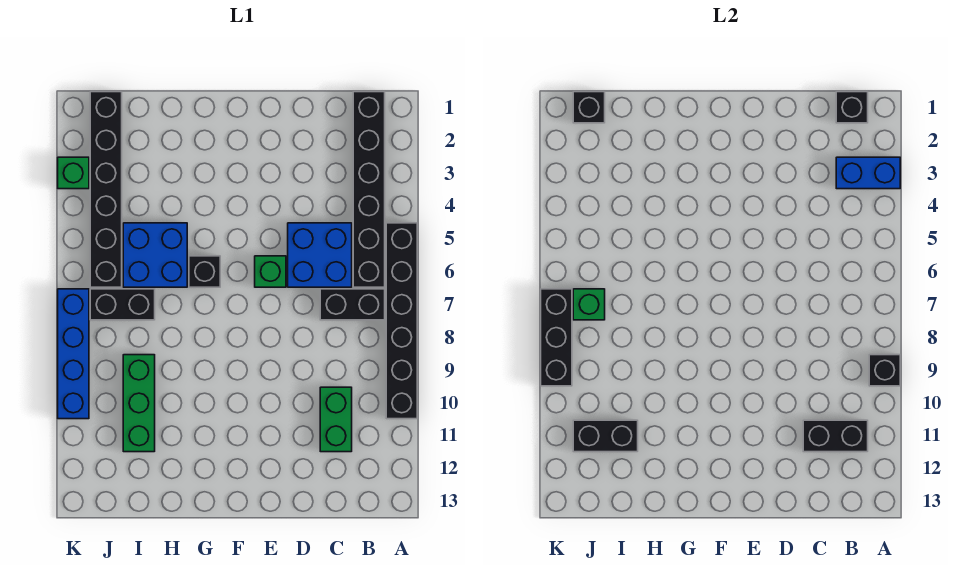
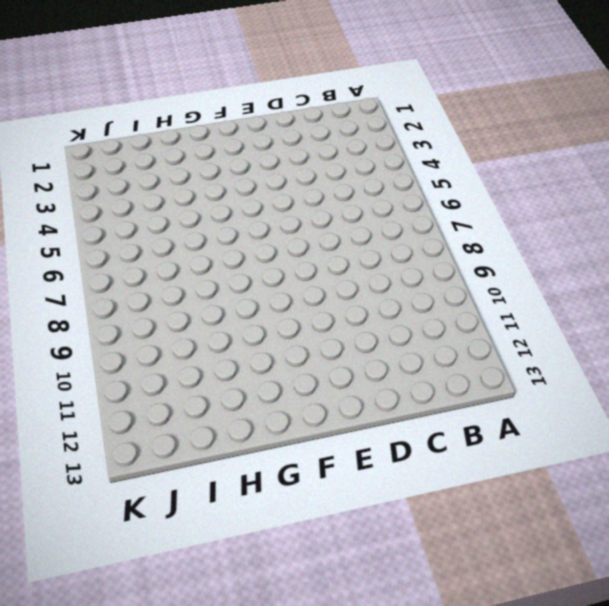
none -> black 1x6 brick [386,223,417,419]
none -> black 1x6 brick [353,92,385,287]
none -> black 1x2 brick [320,289,385,320]

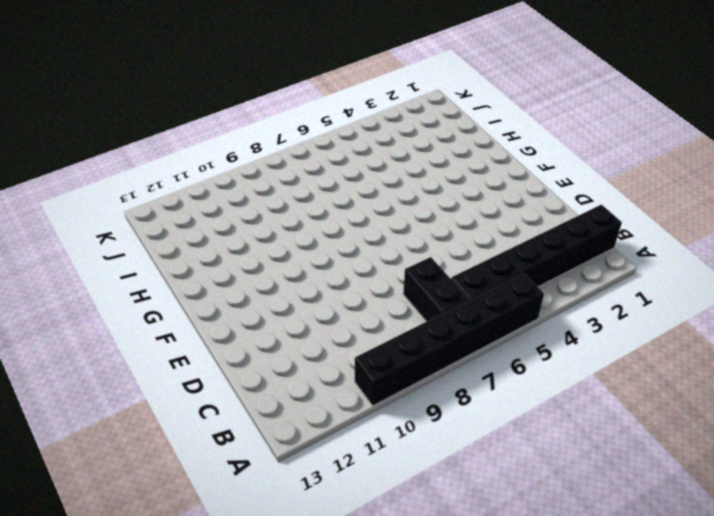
none -> blue 2x2 brick [288,223,352,287]
none -> green 1x2 brick [320,387,352,452]
none -> green 1x1 brick [255,256,286,287]

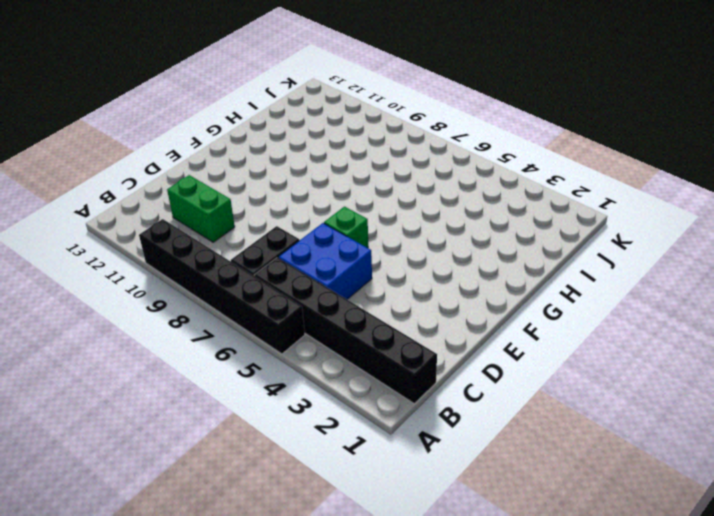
none -> black 1x1 brick [189,256,220,287]
none -> blue 2x2 brick [123,223,187,287]
none -> black 1x2 brick [90,289,155,320]

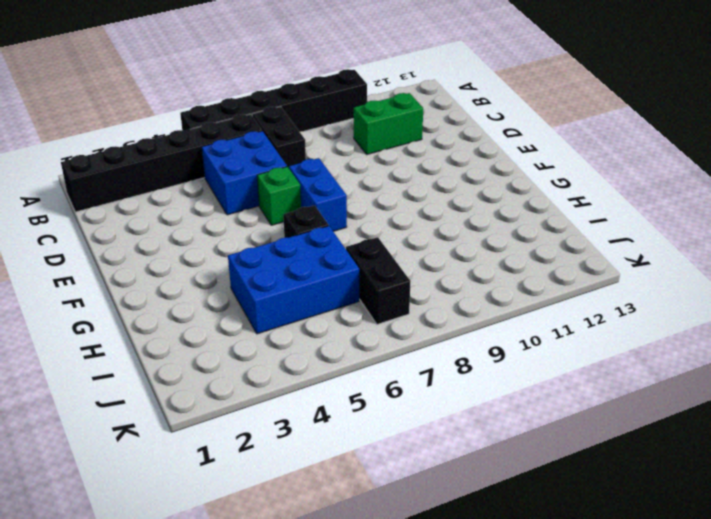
blue 1x2 brick [289,158,347,231] -> blue 1x2 brick moved to [836,157,900,189]
blue 2x3 brick [228,226,359,334] -> blue 2x2 brick [123,223,187,287]
none -> green 1x3 brick [123,355,155,452]
none -> black 1x6 brick [90,92,122,287]
none -> green 1x1 brick [58,157,89,189]

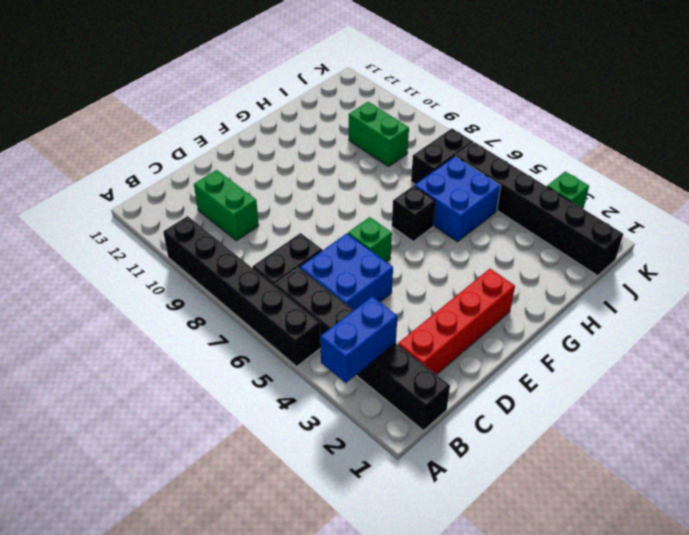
red 1x4 brick [398,269,515,375] -> none
green 1x2 brick [349,102,409,167] -> green 1x3 brick [123,355,155,452]
none -> blue 1x4 brick [58,289,89,419]
none -> black 1x1 brick [869,355,900,386]
none -> black 1x1 brick [836,92,868,123]

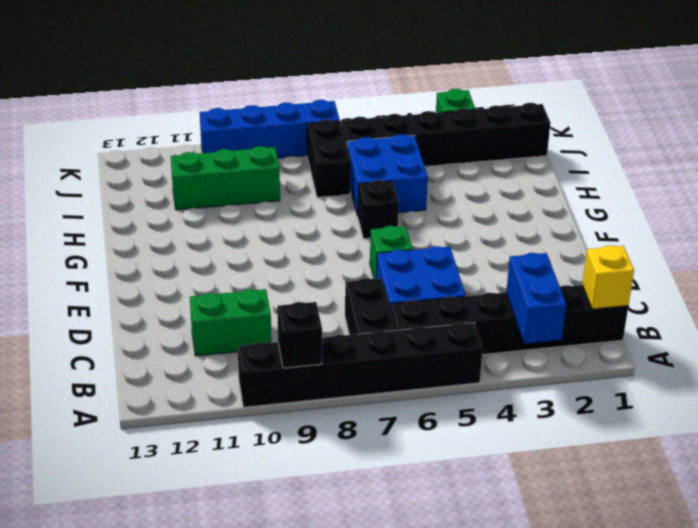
yellow 1x1 brick [582,245,634,309] -> black 1x1 brick [836,92,868,123]
none -> black 1x2 brick [803,420,868,452]
none -> black 1x2 brick [573,420,638,452]
none -> black 1x1 brick [573,92,605,123]

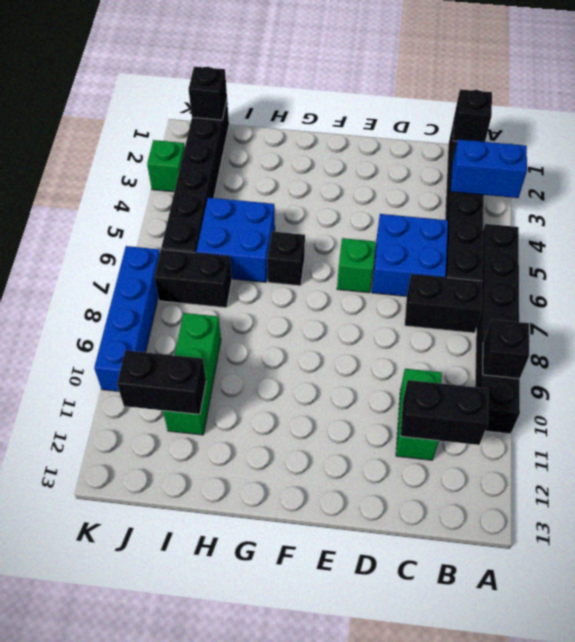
none -> green 1x1 brick [573,289,605,320]
none -> black 1x3 brick [541,289,572,386]

